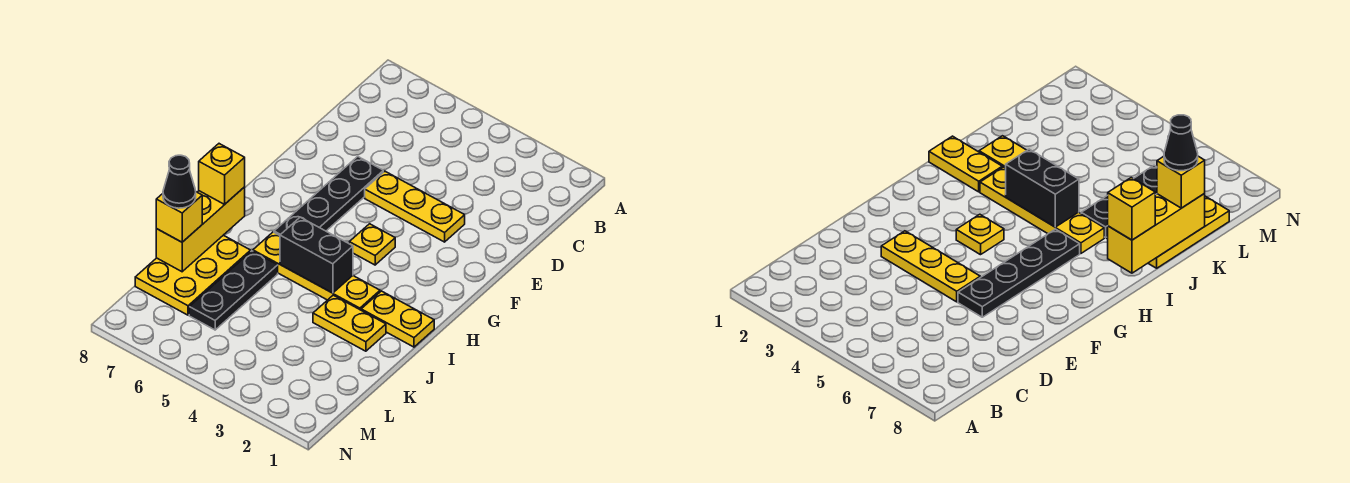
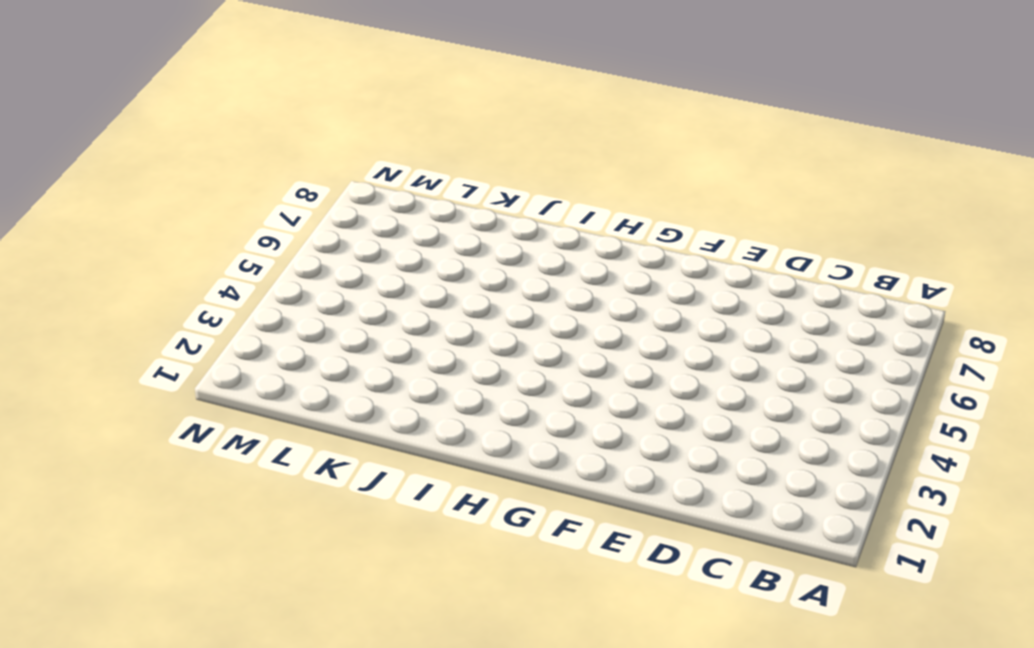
none -> yellow 1x3 plate [365,171,465,242]
none -> black 1x4 plate [274,157,383,235]
none -> yellow 1x1 plate [349,224,395,265]

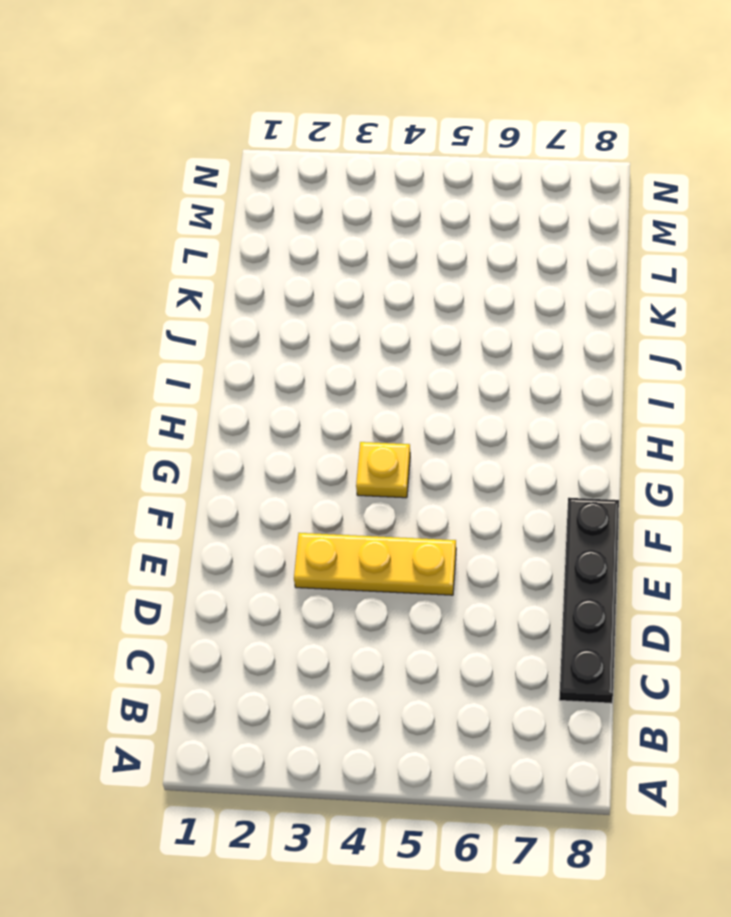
black 1x4 plate [559,498,619,703] -> black 1x4 plate moved to [274,157,383,235]
none -> yellow 1x2 plate [361,291,434,347]
none -> yellow 1x4 plate [253,232,380,310]
none -> yellow 1x2 plate [313,295,386,351]

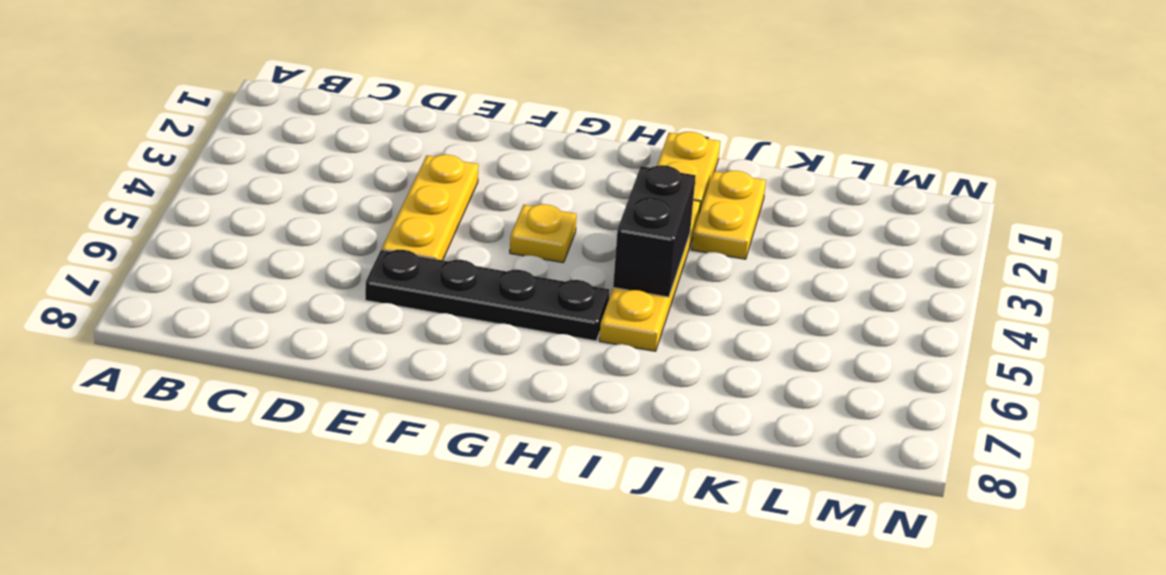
none -> black 1x3 plate [189,251,278,330]
none -> yellow 2x3 plate [135,235,251,315]
none -> yellow 1x3 brick [156,187,245,272]

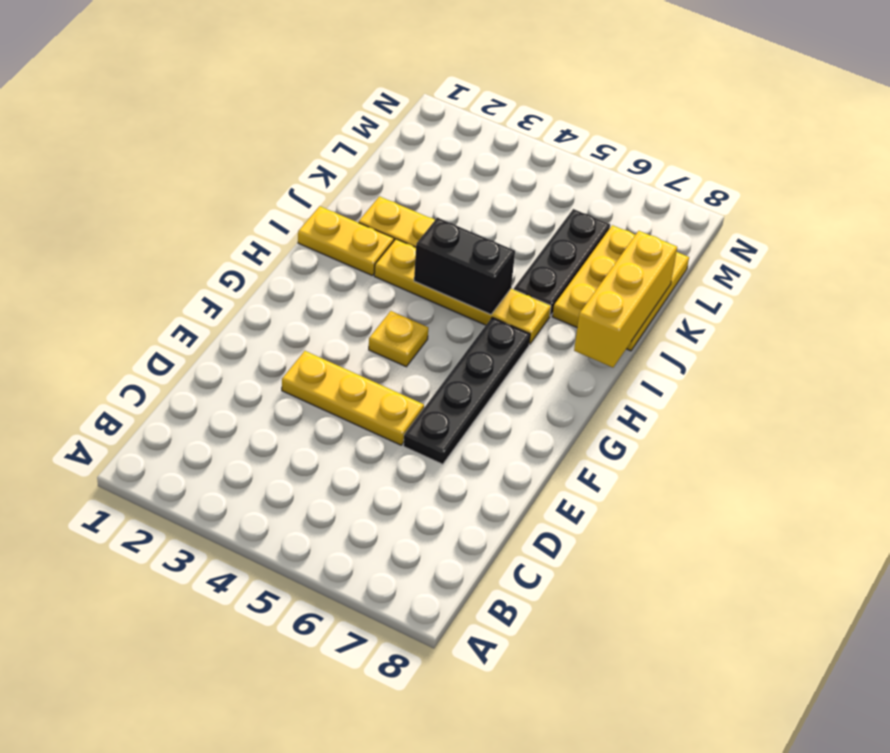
none -> yellow 1x1 brick [199,144,245,204]
none -> yellow 1x1 brick [156,192,202,242]
none -> black 1x1 cone [163,155,196,208]

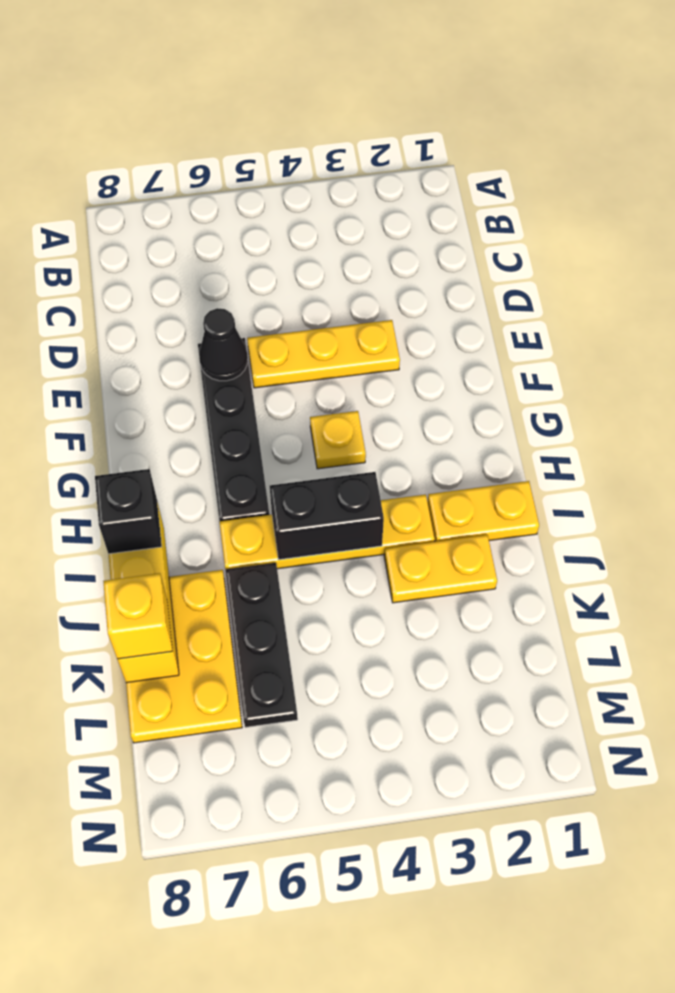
black 1x1 cone [199,308,248,381] -> black 1x1 cone moved to [163,155,196,208]
black 1x1 brick [95,469,162,554] -> yellow 1x1 brick [199,144,245,204]

